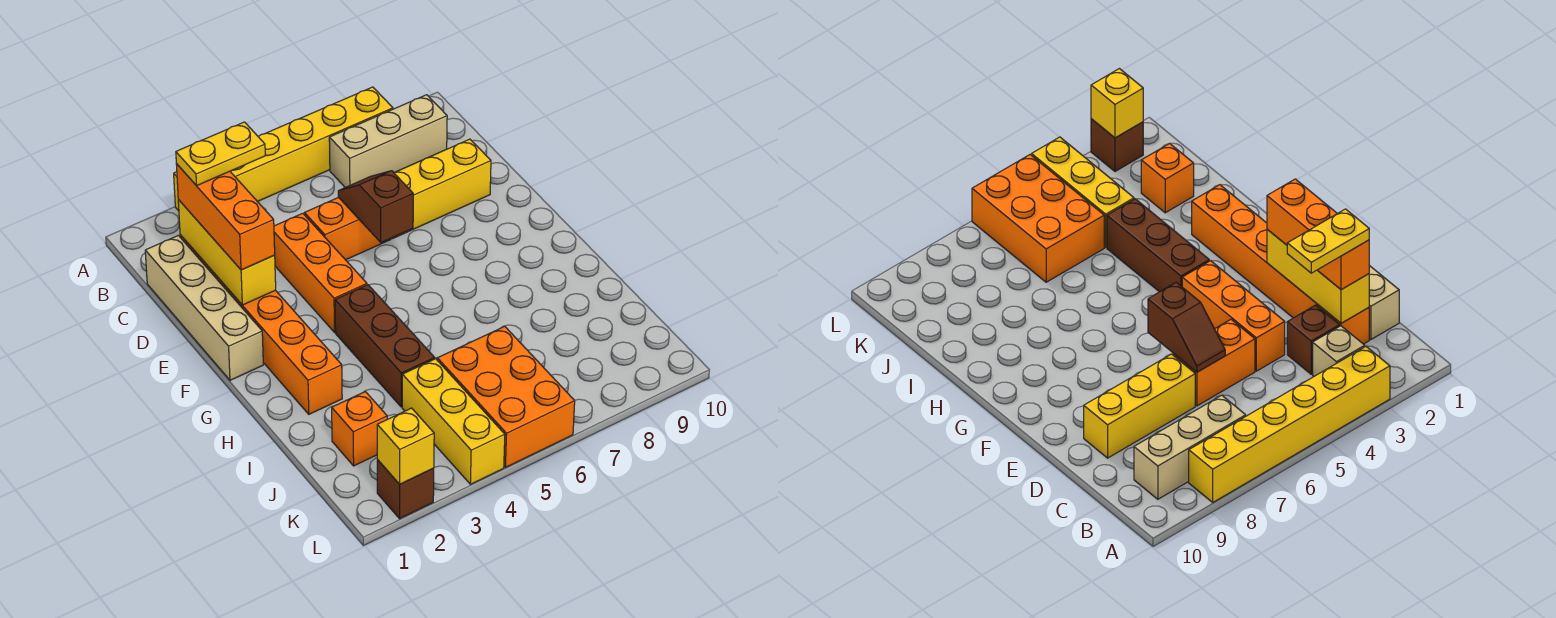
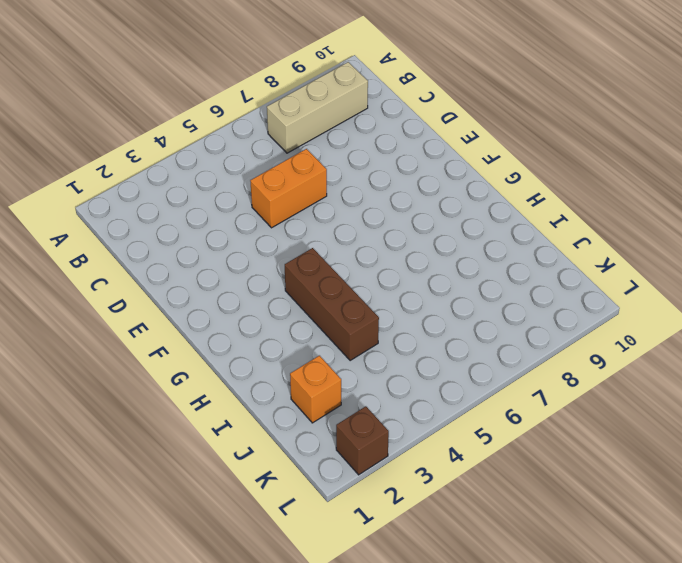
none -> yellow 1x6 brick [174,87,393,211]
none -> tan 1x1 brick [1313,326,1365,376]
none -> tan 1x4 brick [145,235,263,380]

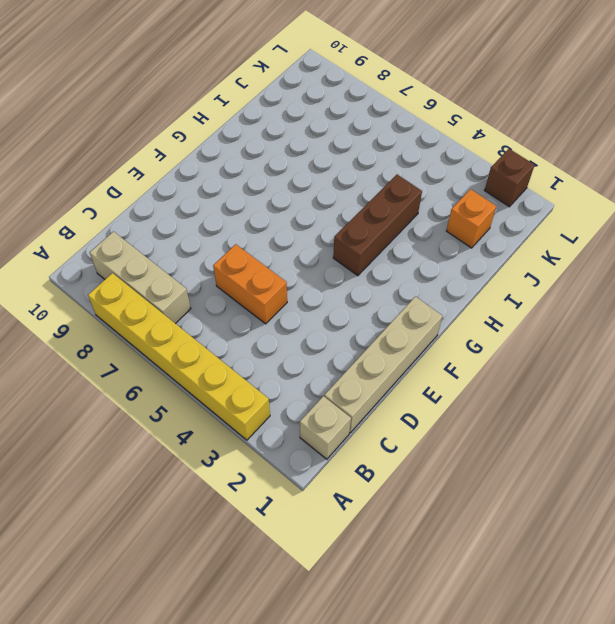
tan 1x1 brick [300,396,351,459] -> tan 1x1 brick moved to [1313,326,1365,376]
none -> orange 1x6 brick [180,235,342,414]
none -> brown 1x1 brick [1287,305,1340,374]
none -> orange 1x3 brick [274,213,367,332]

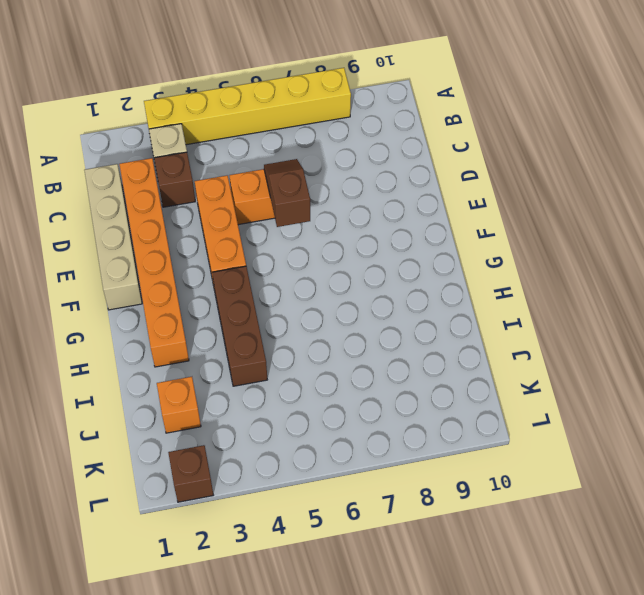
none -> tan 1x3 brick [329,95,447,187]
none -> yellow 1x3 brick [393,139,491,238]
none -> yellow 1x3 brick [402,359,505,484]

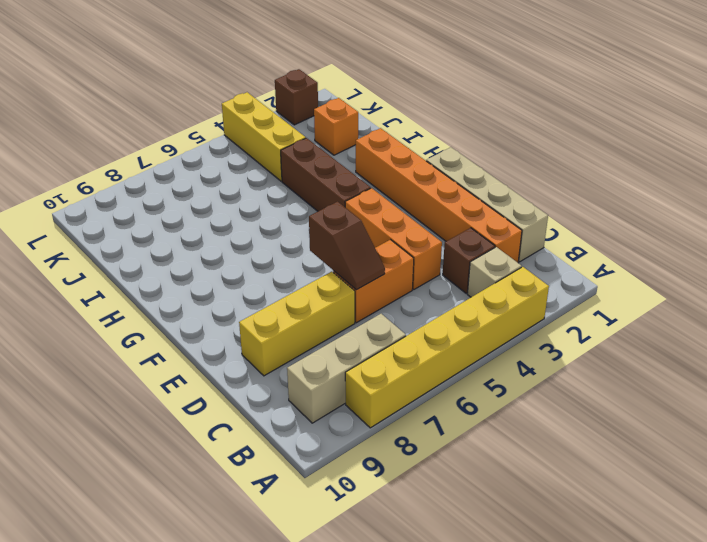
none -> orange 2x3 brick [437,326,575,467]
none -> yellow 1x3 brick [178,200,276,305]
none -> yellow 1x1 brick [377,408,434,484]

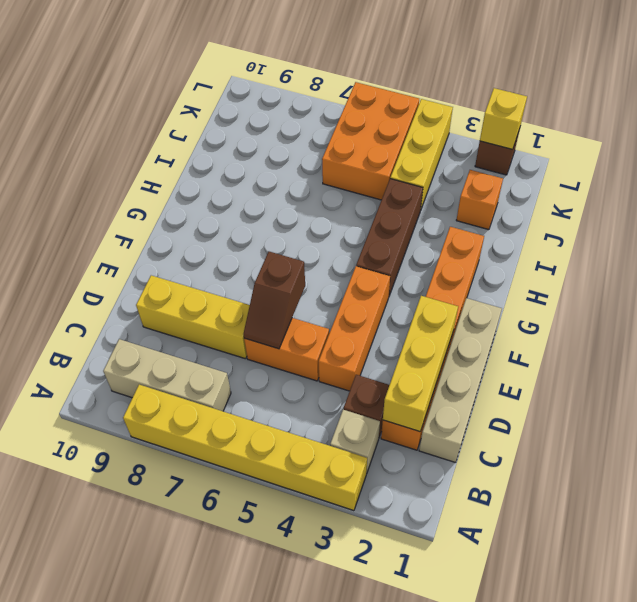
none -> orange 1x3 brick [176,164,275,270]
none -> yellow 1x2 plate [176,122,265,186]

